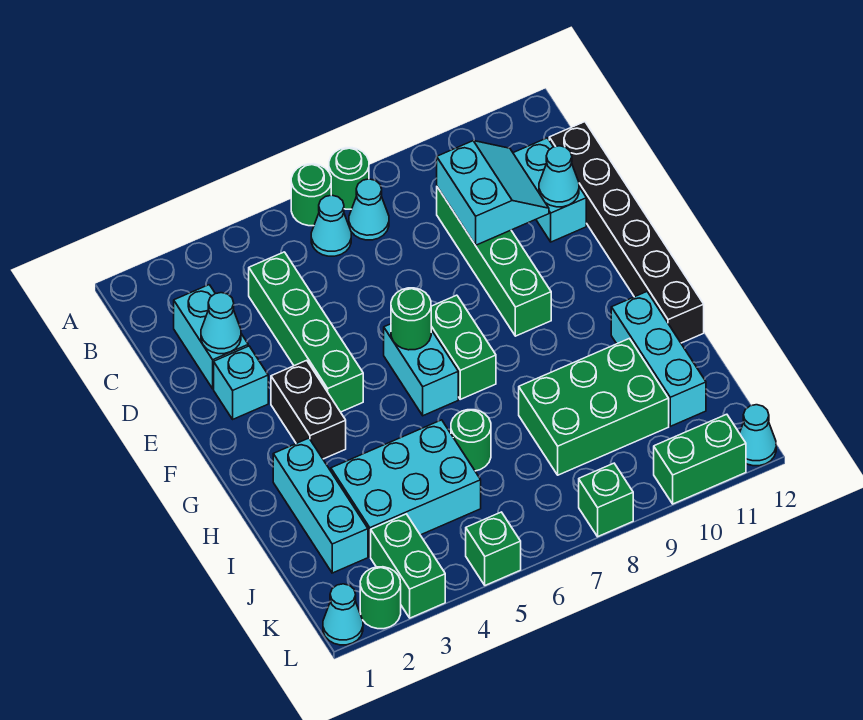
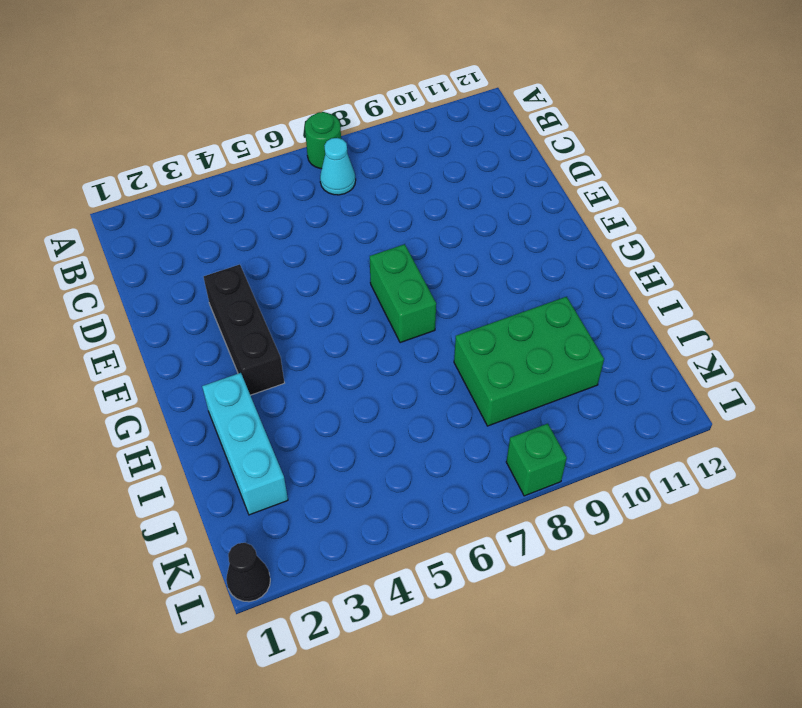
black 1x3 brick [204,264,284,395] -> black 1x2 brick [271,360,346,459]
black 1x1 cone [226,543,270,602] -> cyan 1x1 cone [323,584,363,645]
none -> green 1x1 round brick [291,164,331,226]
none -> cyan 1x1 cone [311,195,351,256]
none -> cyan 1x2 brick [174,285,248,389]

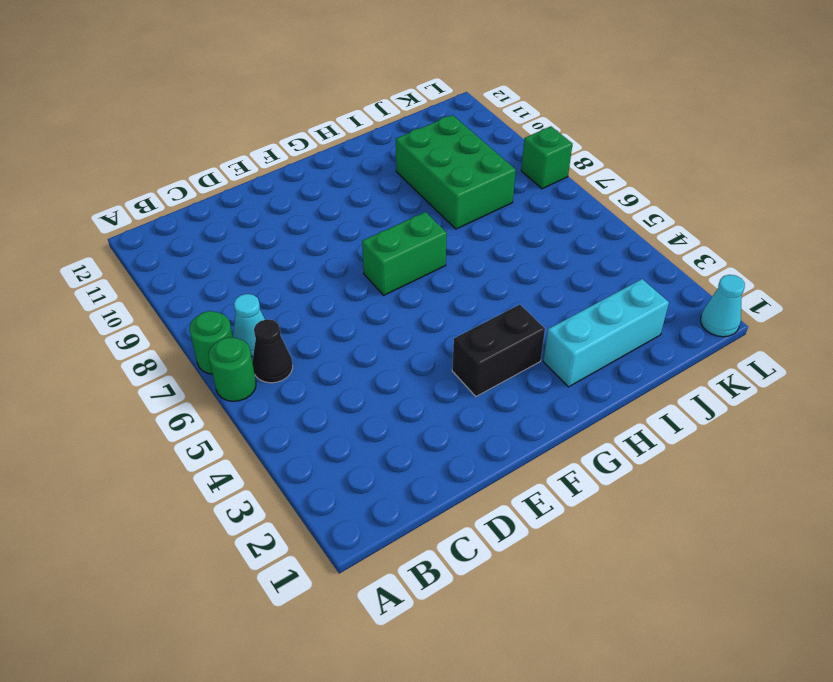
black 1x1 cone [252,319,293,383] -> cyan 1x1 cone [311,195,351,256]
none -> cyan 1x2 brick [174,285,248,389]
none -> green 1x4 brick [249,252,363,412]
none -> green 1x4 brick [437,187,551,336]

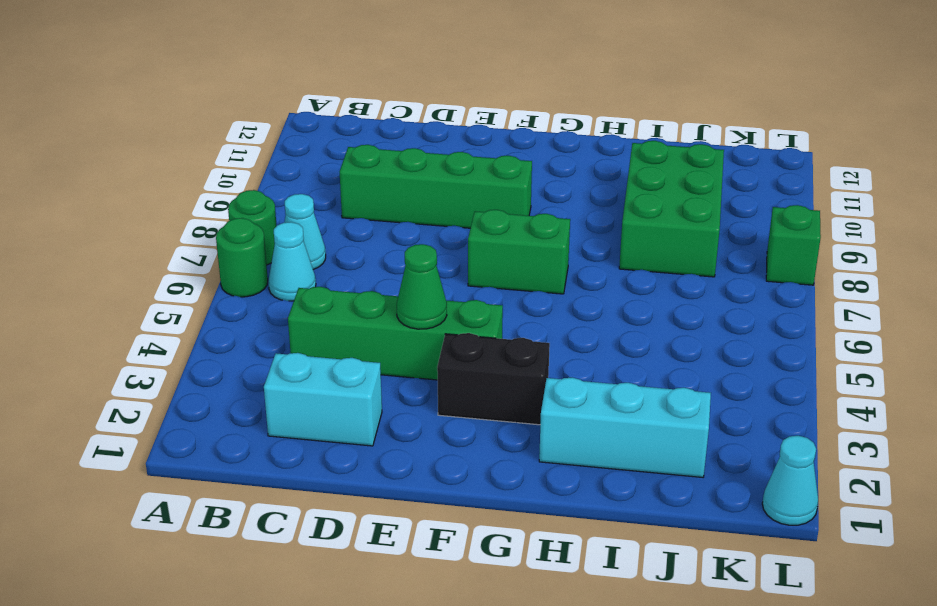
green 1x1 cone [397,244,447,329] -> none
none -> cyan 1x2 brick [513,138,586,242]
none -> black 1x6 brick [549,122,704,343]
none -> cyan 1x1 brick [214,346,268,419]

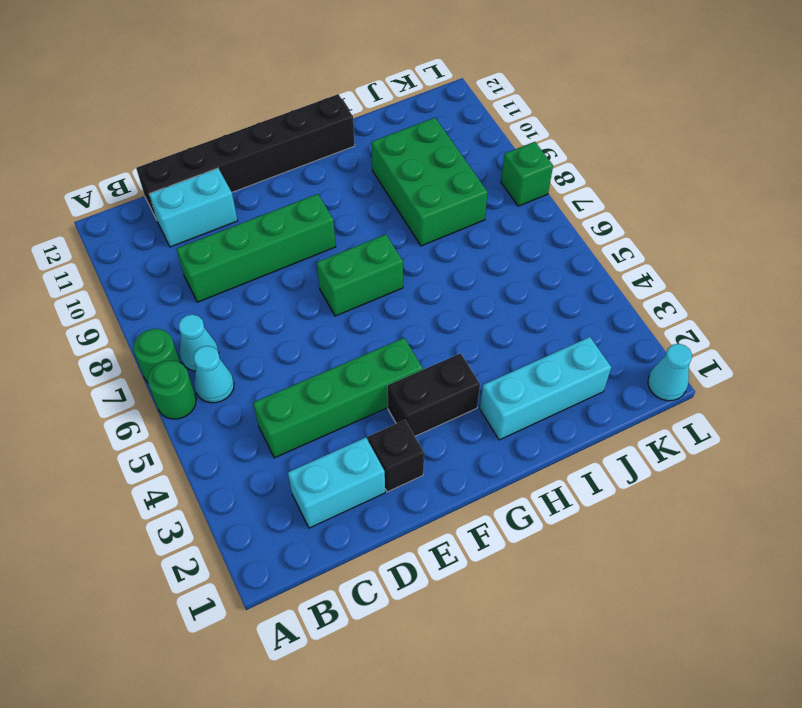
black 1x1 brick [368,420,424,492] -> cyan 1x1 brick [214,346,268,419]
none -> cyan 1x2 brick [384,324,458,416]
none -> cyan 1x3 brick [611,292,706,426]
none -> cyan 2x3 brick [331,420,481,557]

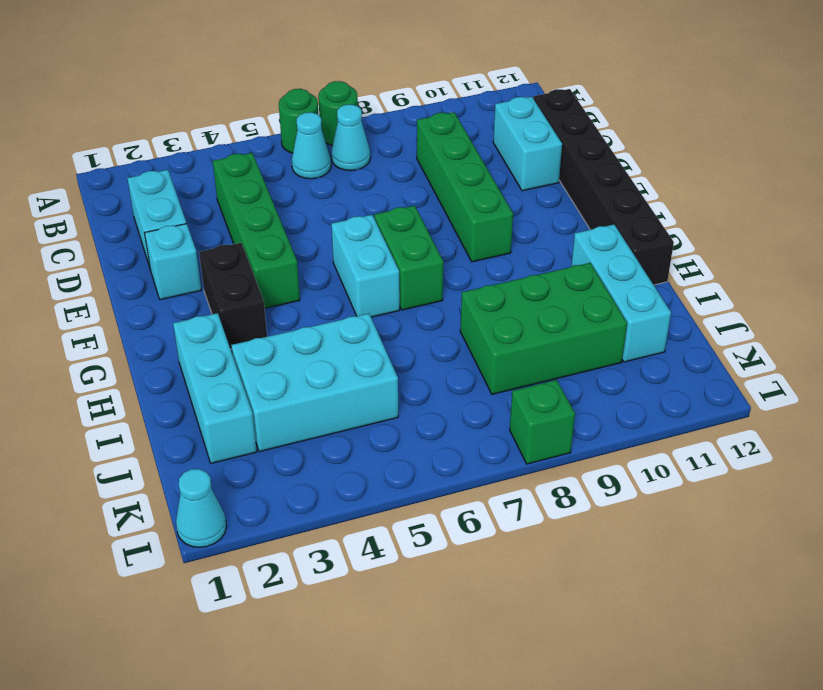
none -> green 1x1 round brick [451,410,491,471]
none -> green 1x2 brick [371,514,445,618]
none -> green 1x1 round brick [360,567,401,629]

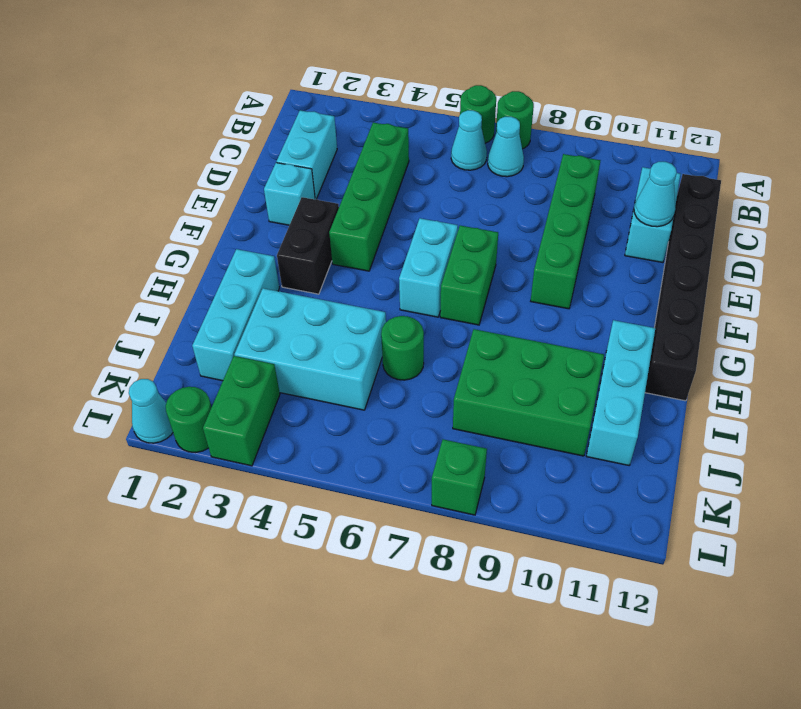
none -> green 1x1 brick [466,512,521,585]
none -> green 1x2 brick [654,414,746,504]
none -> cyan 1x1 cone [740,405,776,466]

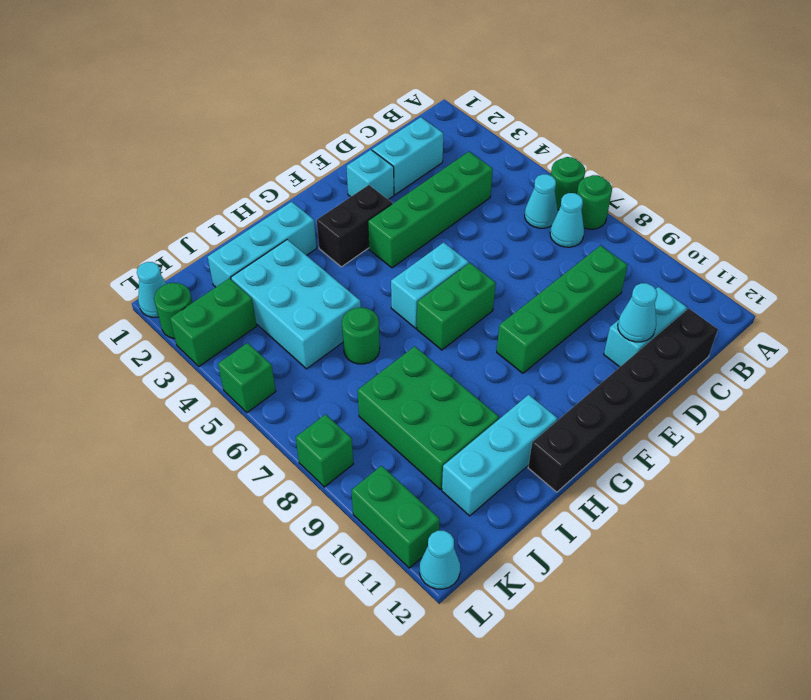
none -> cyan 2x2 slope [437,141,549,245]
none -> cyan 1x1 cone [201,293,241,354]
none -> green 1x1 round brick [391,288,431,350]

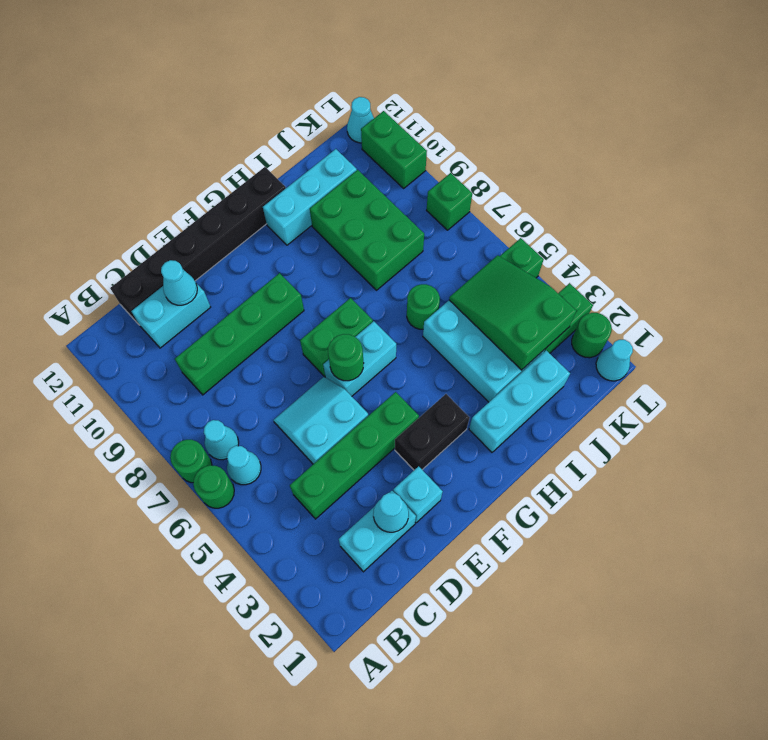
cyan 2x2 slope [274,377,368,464] -> cyan 2x2 slope moved to [437,141,549,245]
green 2x3 slope [449,255,576,370] -> none

